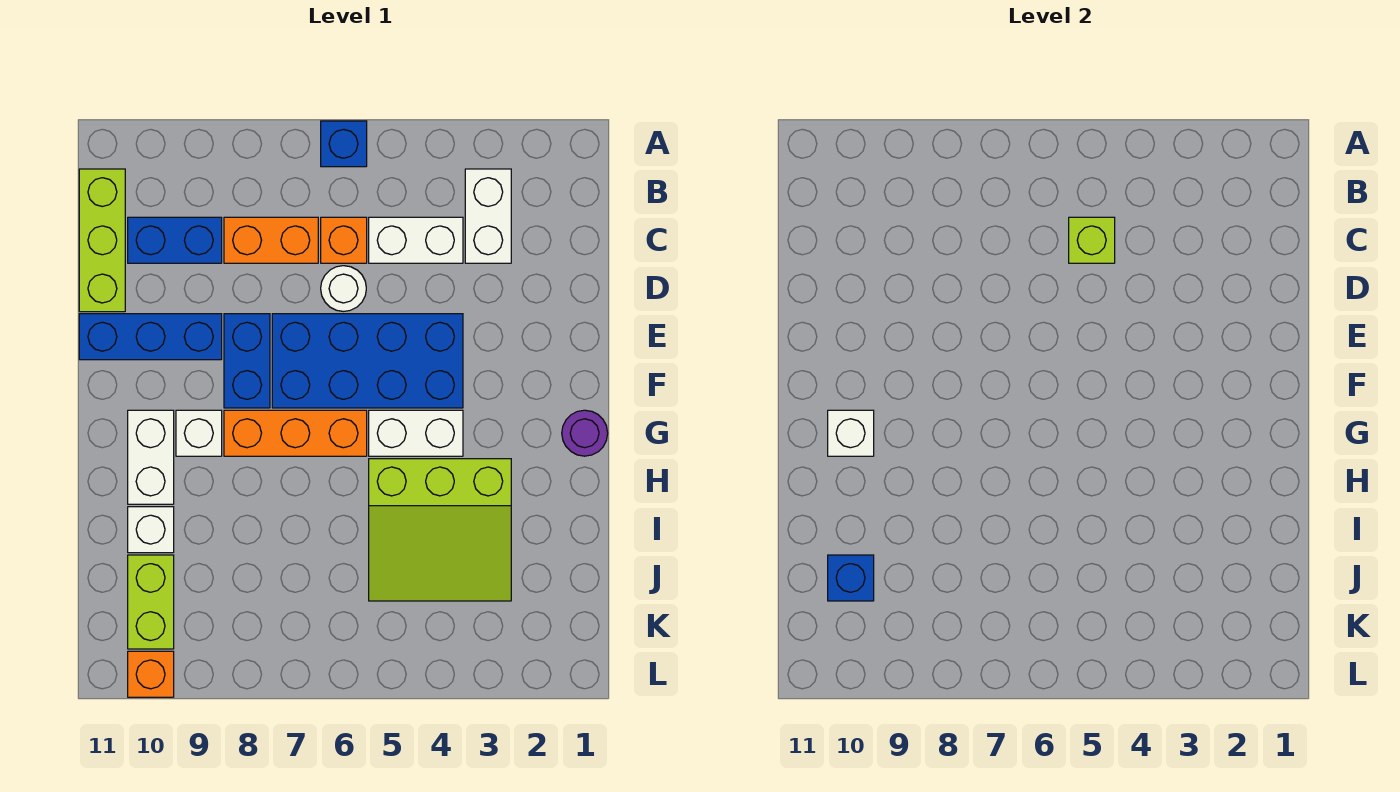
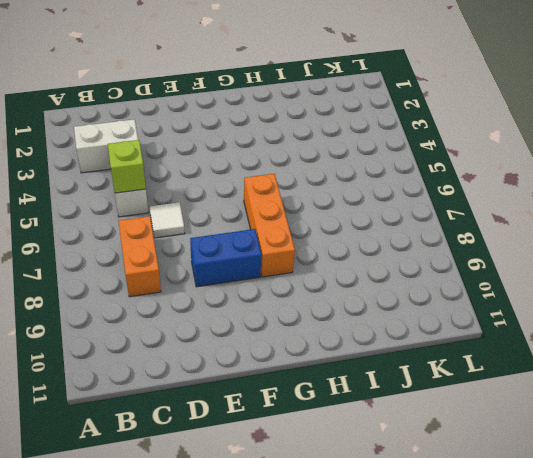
white 1x1 tile [150,202,185,238] -> white 1x1 round brick [321,266,366,311]
none -> blue 1x1 brick [321,121,367,167]
none -> lime 1x3 brick [79,169,125,312]
none -> orange 1x1 brick [321,217,367,263]

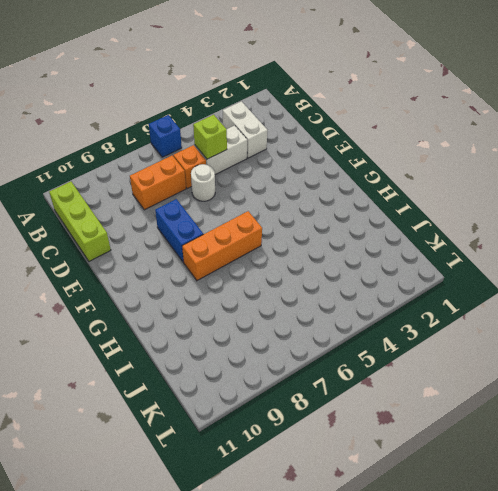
none -> blue 1x2 brick [128,217,222,263]
none -> blue 2x4 brick [272,314,463,408]
none -> blue 1x3 brick [79,314,222,360]

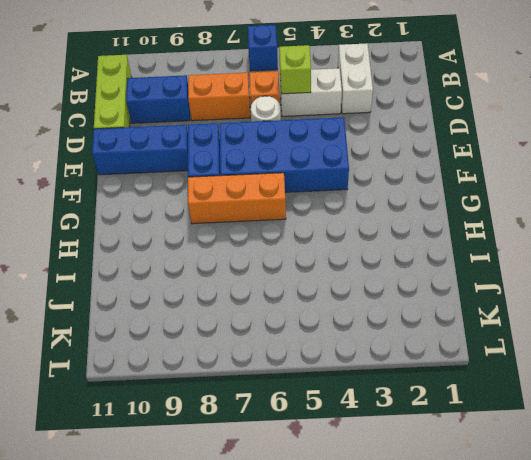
none -> purple 1x1 round brick [562,410,608,456]
none -> white 1x2 brick [369,410,463,456]
none -> white 1x1 brick [176,410,222,456]

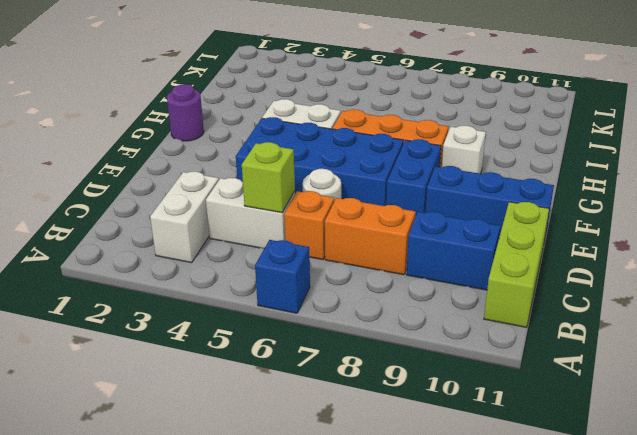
none -> white 1x2 brick [128,410,174,504]
none -> lime 3x3 slope [369,459,511,601]
none -> white 1x1 brick [128,507,174,553]

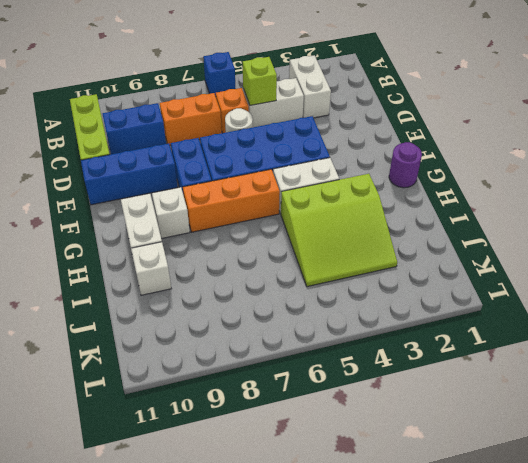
none -> lime 1x2 brick [128,555,174,649]
none -> orange 1x1 brick [128,651,174,697]
none -> white 1x1 brick [828,410,874,456]

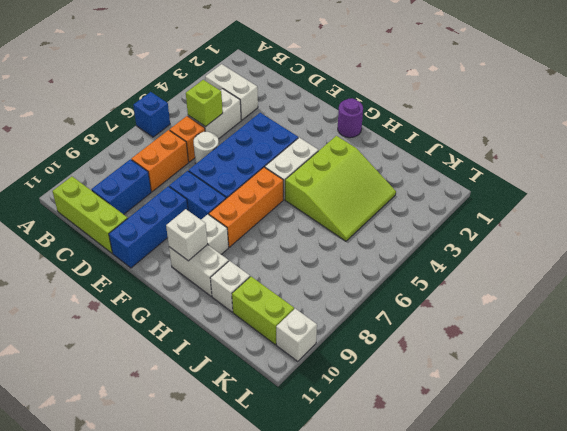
white 1x1 brick [276,309,317,361] -> orange 1x1 brick [128,651,174,697]
none -> blue 1x1 brick [828,555,874,601]

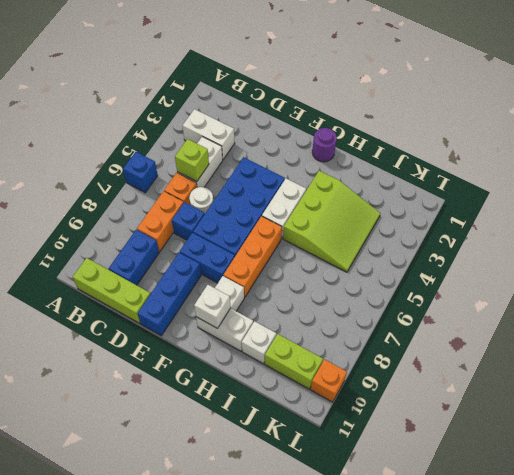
blue 1x1 brick [172,202,205,240] -> blue 1x1 brick moved to [828,555,874,601]

